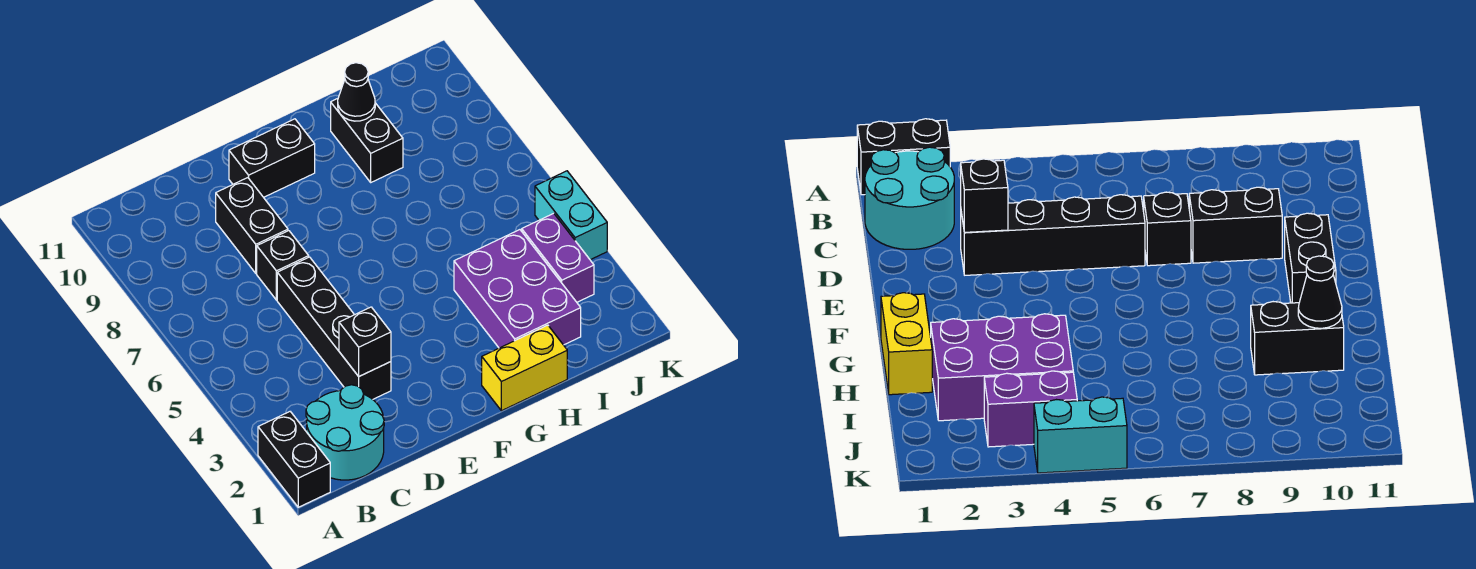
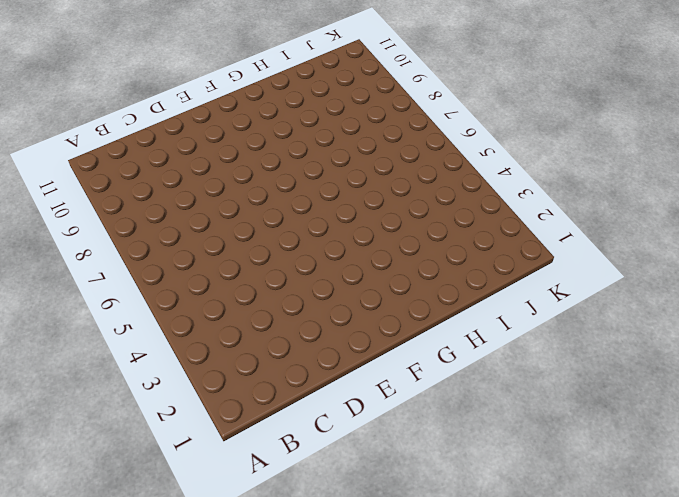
none -> black 1x2 brick [258,412,330,507]
none -> cyan 2x2 round brick [306,385,384,480]
none -> black 1x4 brick [277,257,391,399]

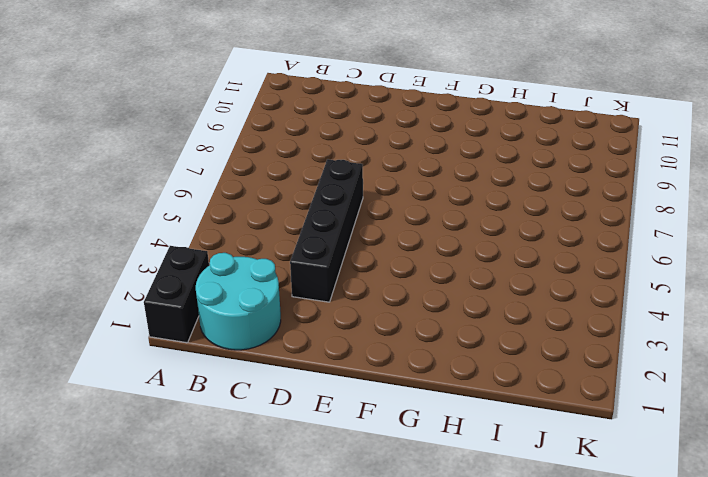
none -> black 1x1 brick [257,231,309,300]
none -> black 1x2 brick [216,178,288,273]
none -> black 1x2 brick [229,119,315,197]

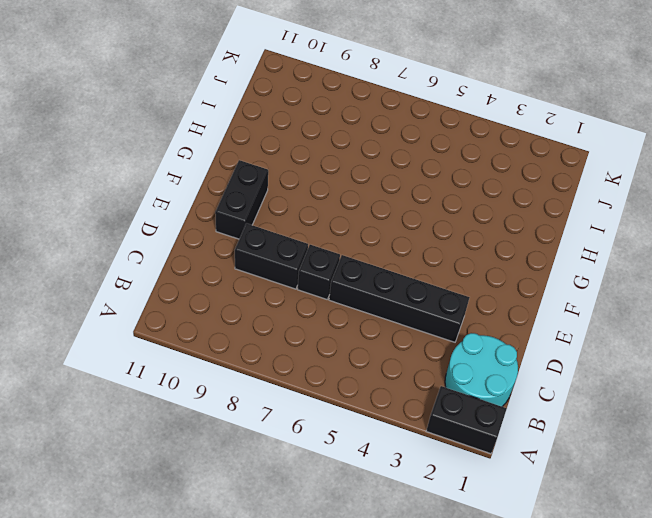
none -> yellow 1x2 brick [482,325,567,411]
none -> purple 2x3 brick [454,230,581,348]
none -> black 1x2 brick [331,99,403,182]

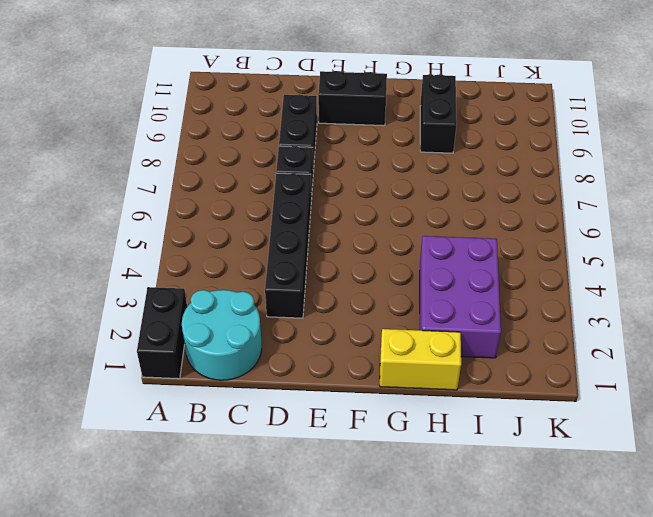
none -> purple 1x2 brick [522,213,594,302]
none -> cyan 1x2 brick [535,171,607,260]
none -> black 1x1 brick [339,307,391,376]

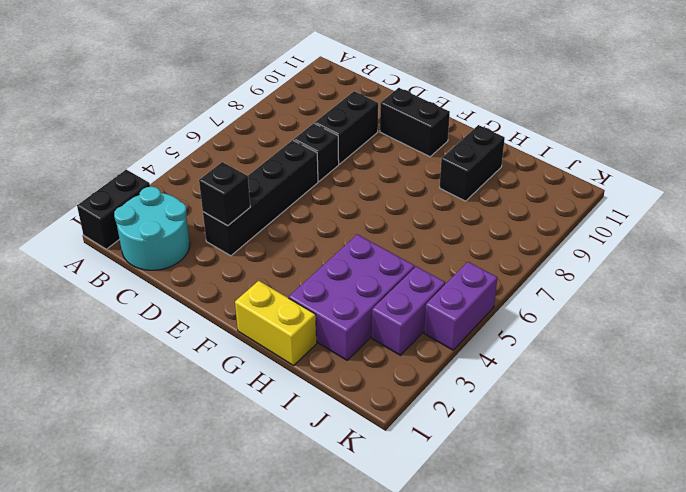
purple 1x2 brick [424,262,497,350] -> cyan 1x2 brick [535,171,607,260]
none -> black 1x1 cone [338,63,375,121]

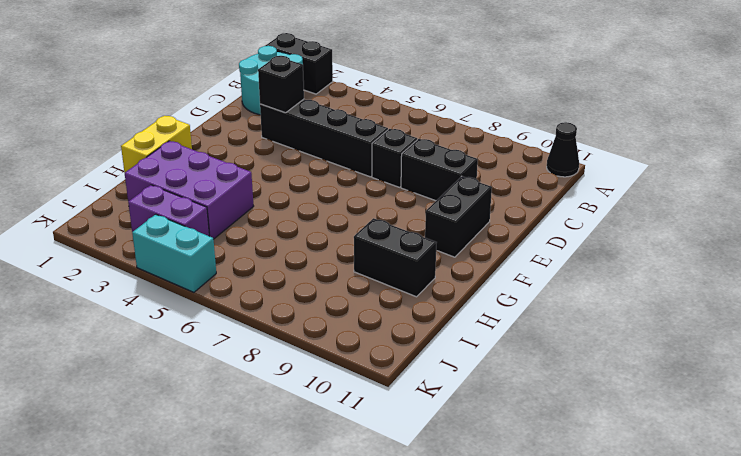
black 1x1 cone [547,122,579,177] -> black 1x1 cone moved to [338,63,375,121]

